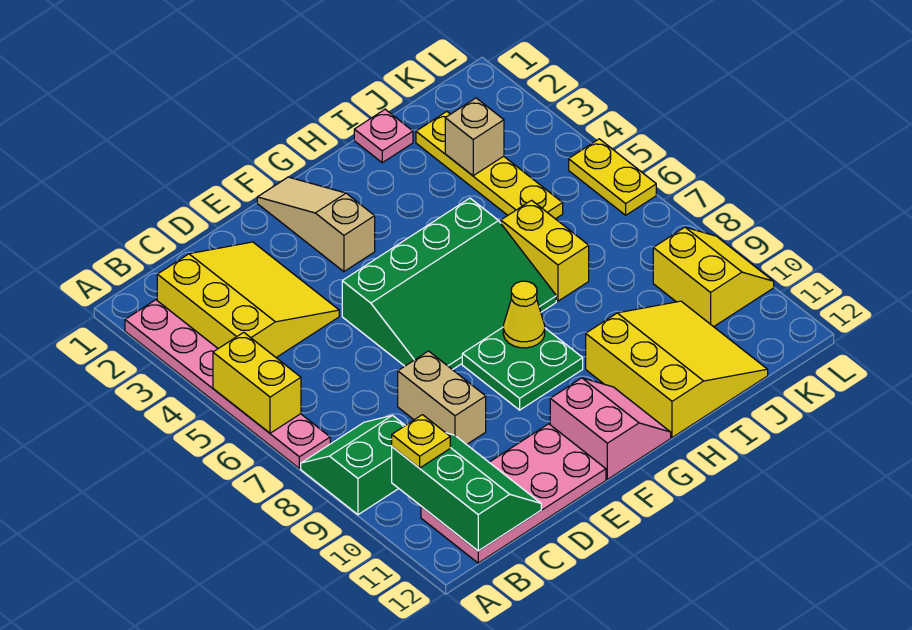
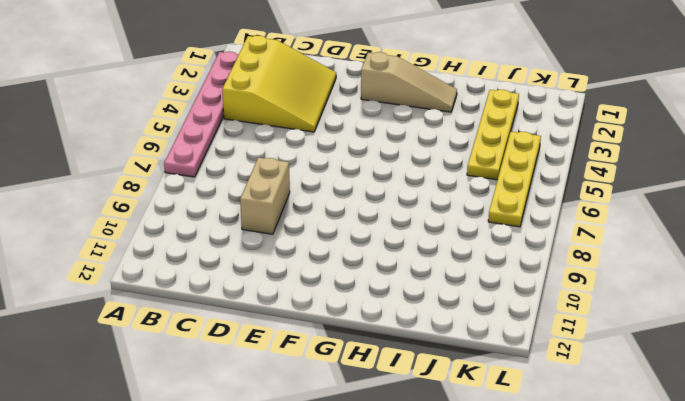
tan 1x3 slope [361,52,457,112] -> tan 1x3 slope turned to [257,177,375,272]
yellow 1x4 plate [488,132,541,227] -> none
none -> green 2x2 slope [301,415,405,515]
none -> pink 2x4 plate [421,424,606,563]
none -> green 3x4 slope [342,198,556,370]

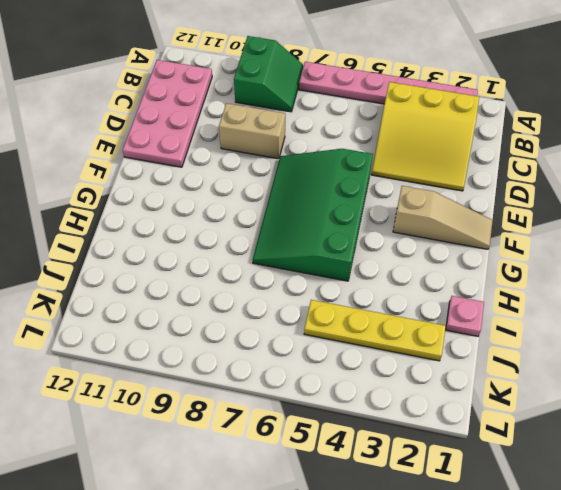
none -> green 2x2 plate [462,327,583,410]
none -> pink 2x2 slope [550,378,671,479]
none -> yellow 3x3 slope [586,301,768,438]

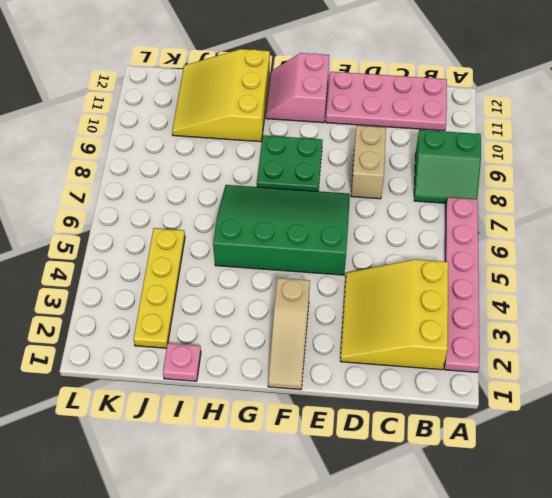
none -> yellow 1x2 brick [501,200,589,301]
none -> yellow 2x2 slope [653,227,774,327]
none -> yellow 1x2 plate [569,139,656,215]

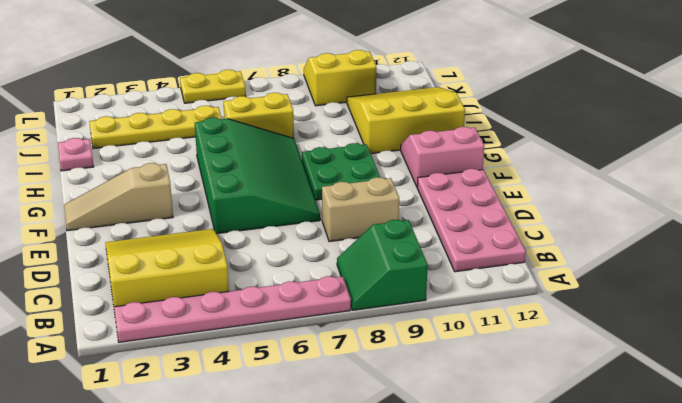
none -> yellow 1x2 brick [213,332,301,433]
none -> green 2x3 slope [392,433,541,551]
none -> yellow 1x1 cone [503,281,545,348]

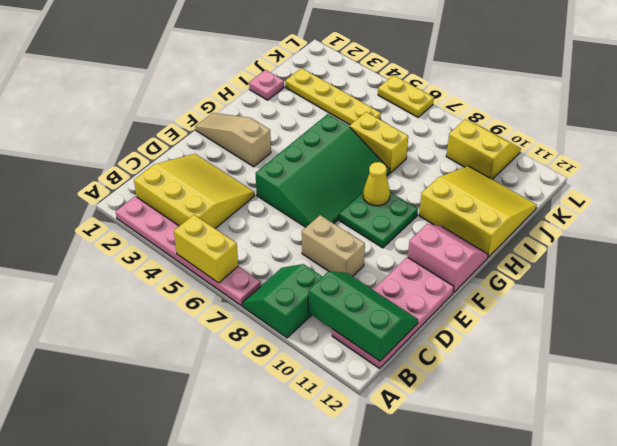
none -> tan 1x1 brick [445,98,504,176]
none -> yellow 1x1 plate [392,415,450,468]

